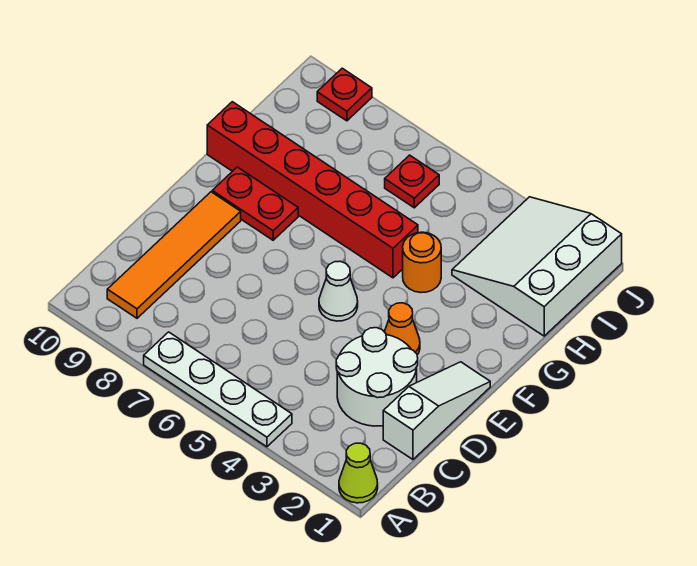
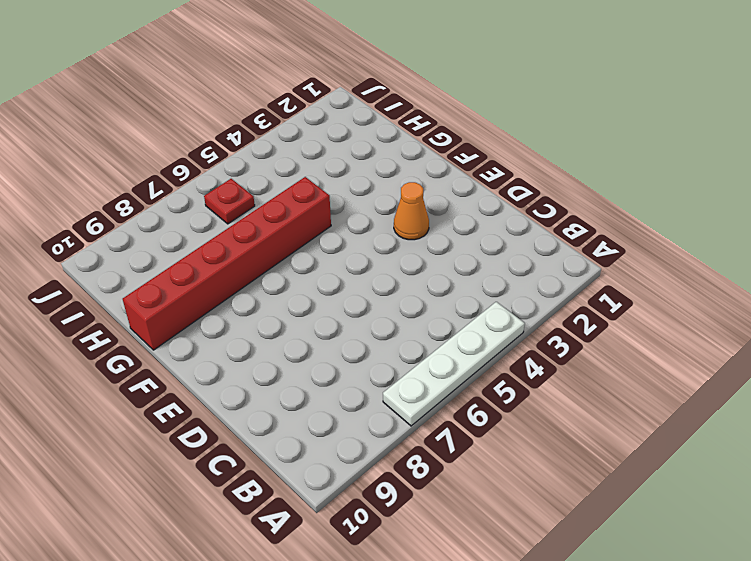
none -> lime 1x1 cone [339,443,378,503]
none -> orange 1x4 tile [107,192,241,318]
none -> white 1x3 slope [383,362,490,459]

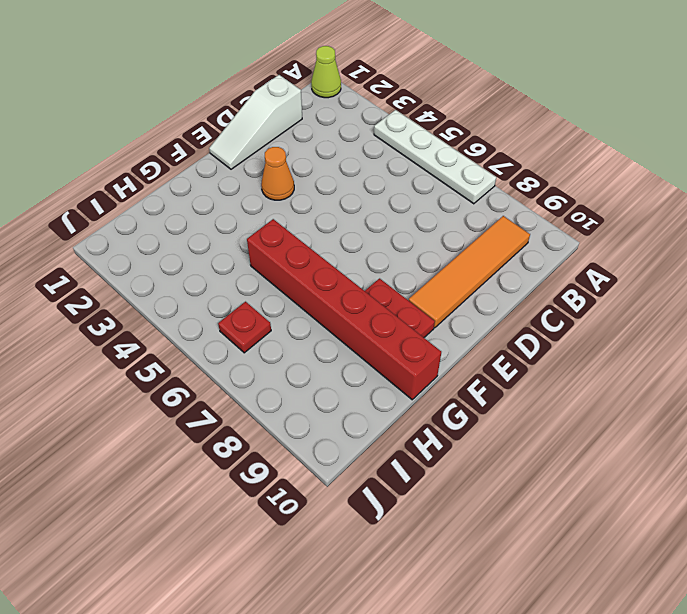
none -> white 2x2 round brick [336,328,418,426]
none -> white 1x1 cone [319,261,358,321]
none -> orange 1x1 round brick [403,232,441,293]

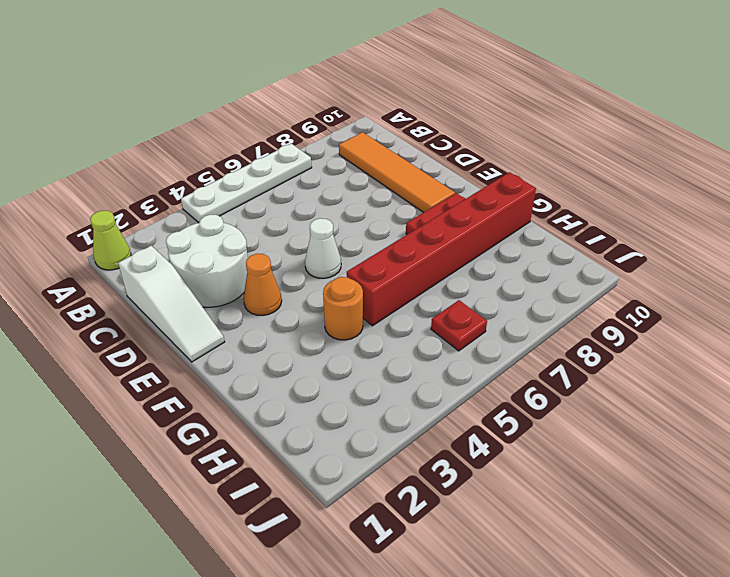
none -> white 3x3 slope [452,197,622,336]
none -> red 1x1 plate [317,68,372,121]

